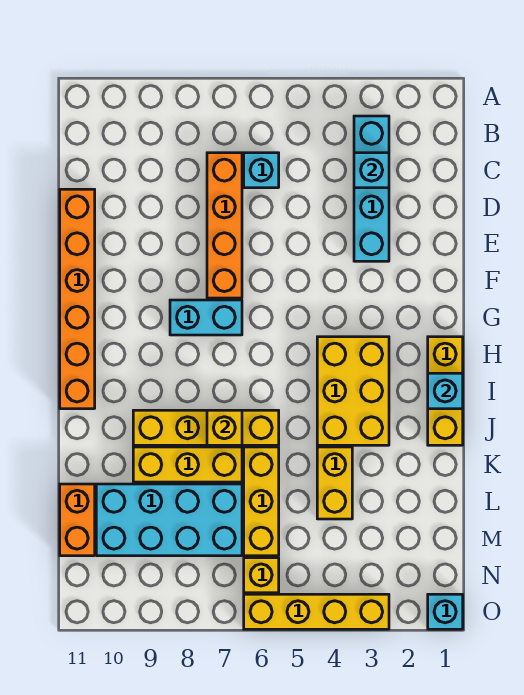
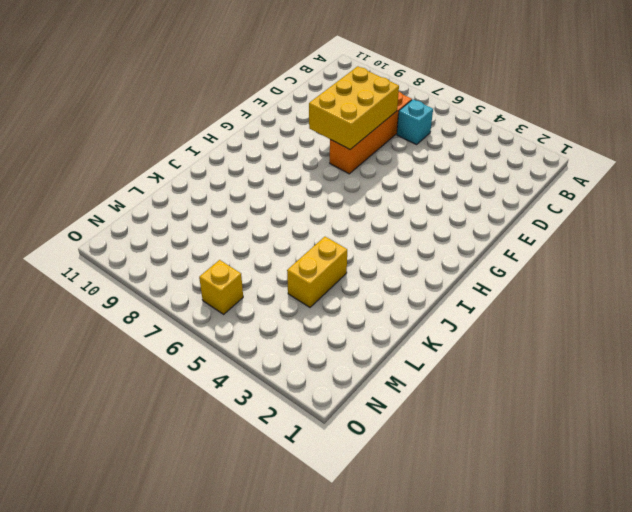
yellow 2x3 brick [309,66,399,149] -> yellow 2x3 brick moved to [317,337,389,445]
none -> cyan 1x4 brick [354,116,389,261]
none -> orange 1x6 brick [60,189,95,409]
none -> cyan 1x2 brick [170,300,242,335]

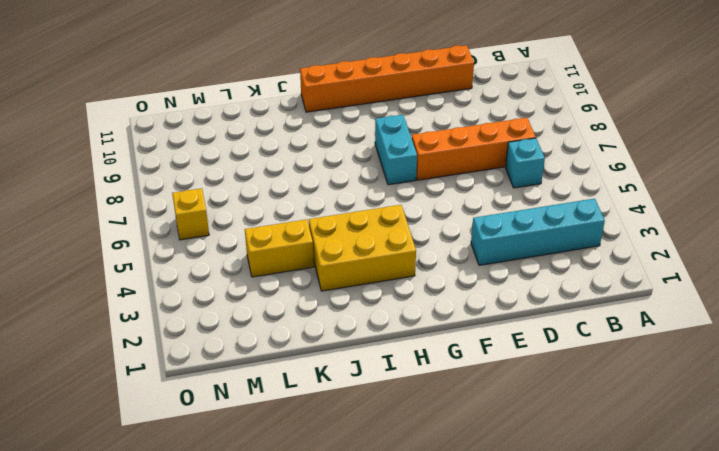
none -> yellow 1x3 brick [428,337,463,445]
none -> yellow 1x4 brick [133,410,279,445]
none -> yellow 1x3 brick [244,447,279,556]

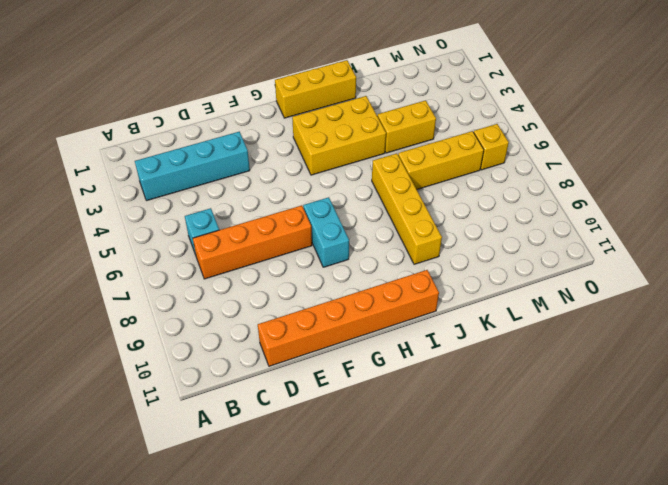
none -> yellow 1x3 brick [133,447,242,482]
none -> cyan 2x4 brick [96,484,242,556]
none -> orange 1x2 brick [60,484,95,556]

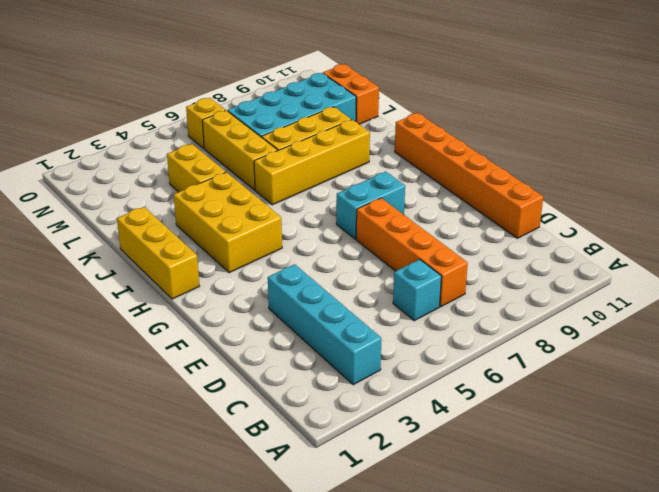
none -> cyan 1x1 brick [428,594,463,629]
none -> yellow 1x4 brick [244,594,389,629]
none -> cyan 1x1 brick [354,153,389,188]

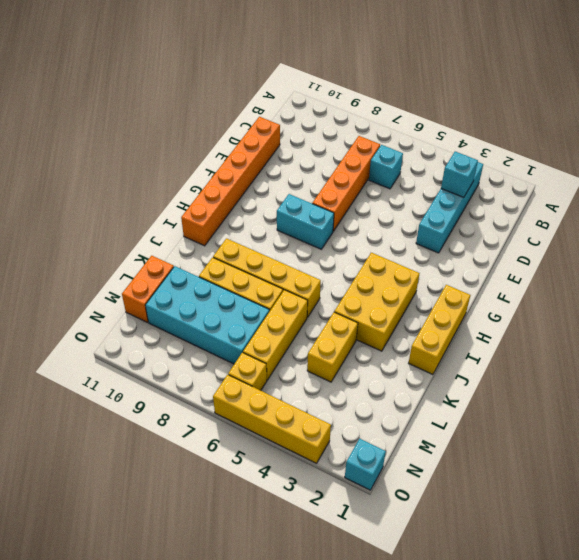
none -> cyan 1x1 brick [428,373,463,409]
none -> yellow 1x1 brick [207,410,242,445]

